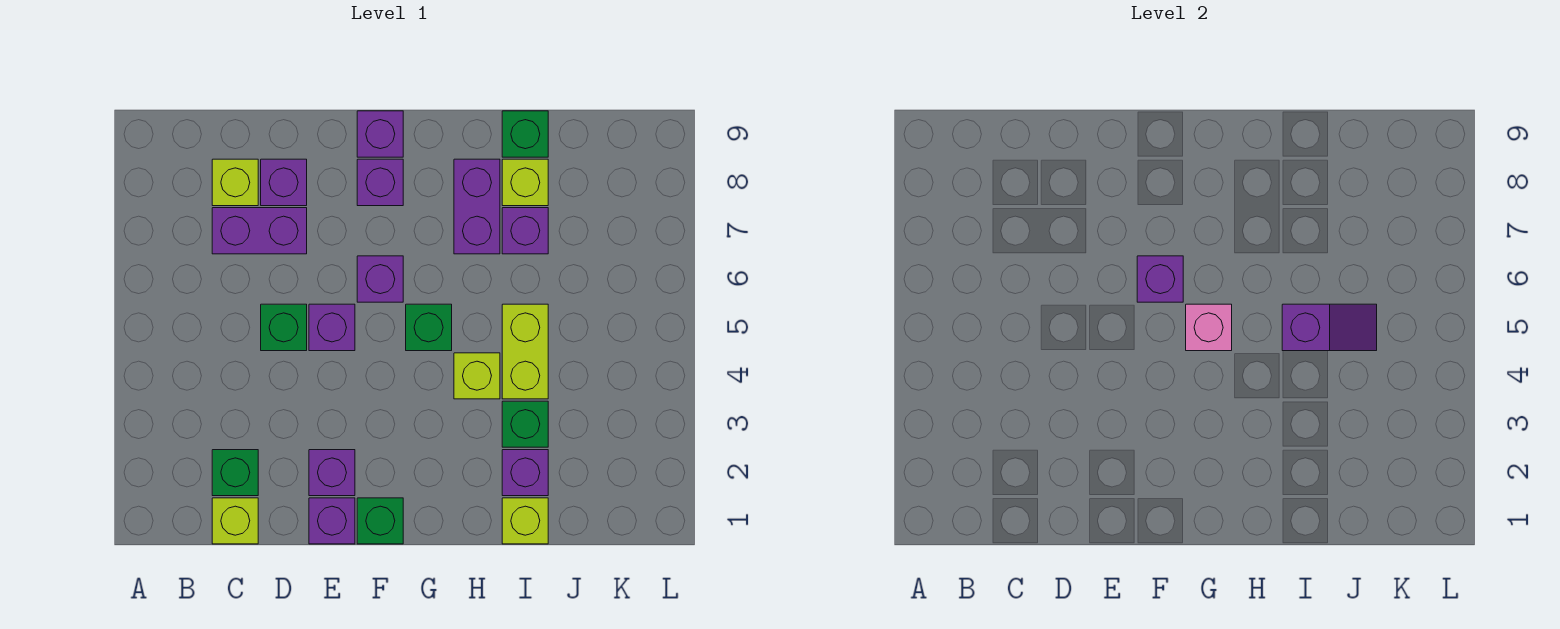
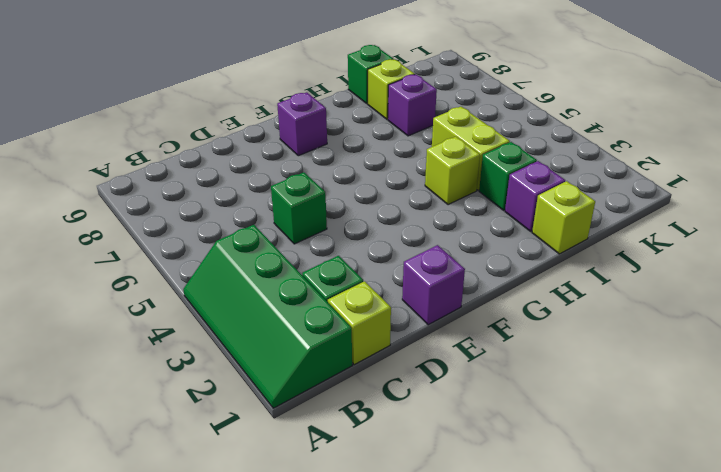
green 2x4 slope [183,225,352,408] -> none
none -> purple 1x2 brick [212,208,307,254]
none -> lime 1x1 brick [212,159,258,206]
none -> purple 1x1 brick [261,159,307,206]

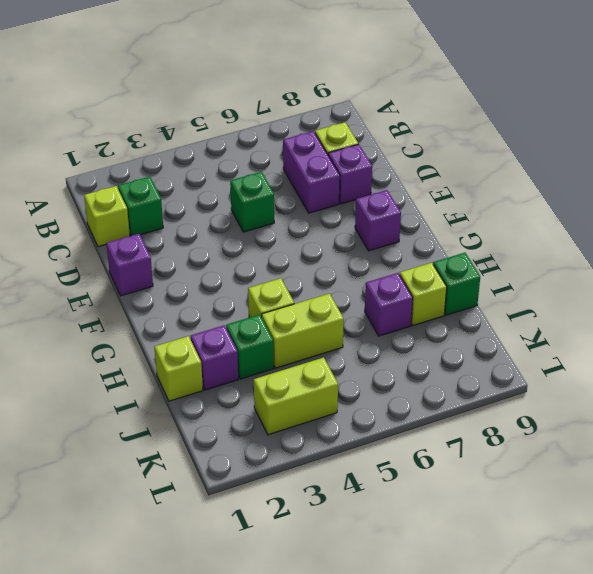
lime 1x2 brick [254,357,338,435] -> none
none -> purple 1x1 brick [309,450,355,496]
none -> purple 1x1 brick [309,304,355,351]
none -> green 1x1 brick [357,498,403,544]

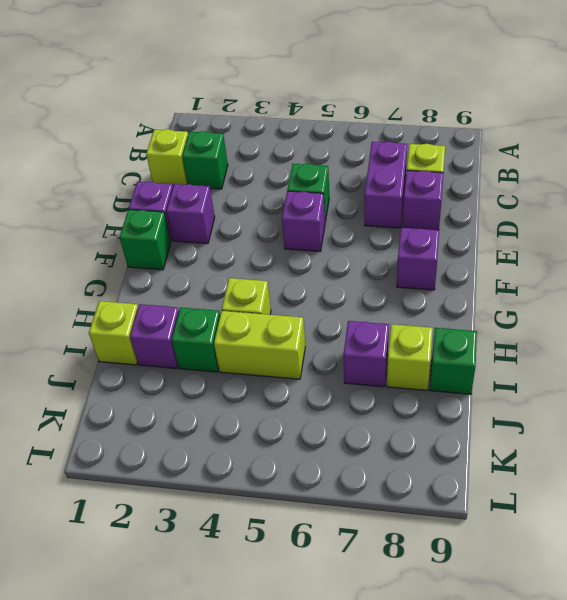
none -> purple 1x1 brick [357,256,403,302]
none -> purple 1x1 brick [357,111,403,157]
none -> green 1x1 brick [406,304,452,351]

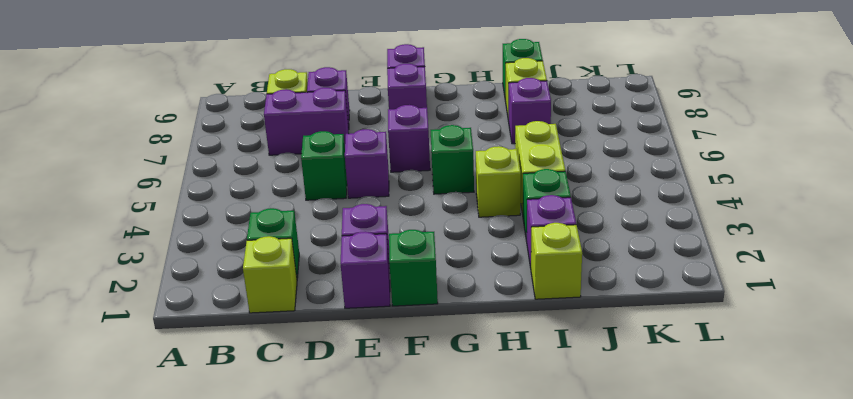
none -> purple 1x2 brick [454,159,500,254]
none -> purple 1x1 brick [1137,256,1183,302]
none -> pink 1x1 brick [1186,304,1232,351]

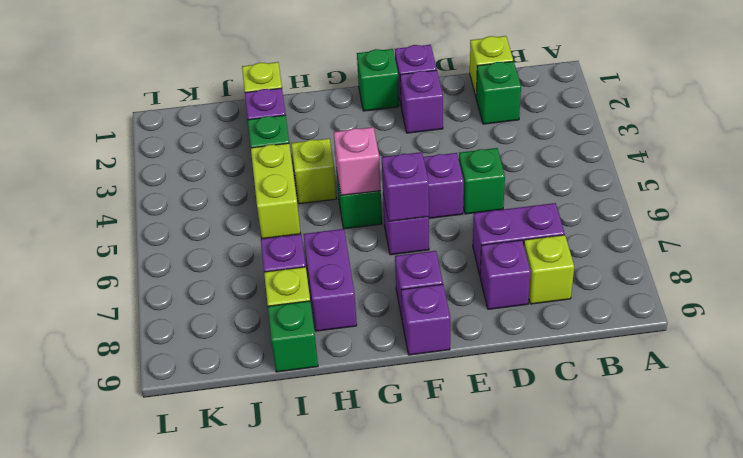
none -> purple 1x2 slope [1282,304,1377,351]

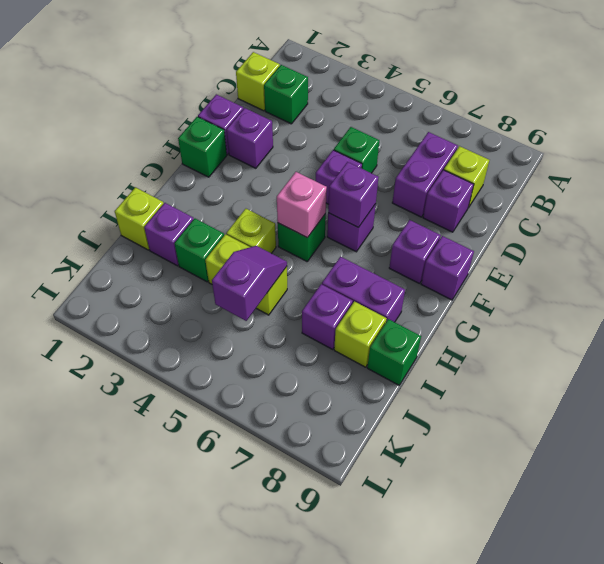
purple 1x2 slope [212,246,287,321] -> purple 1x2 slope turned to [1282,304,1377,351]

